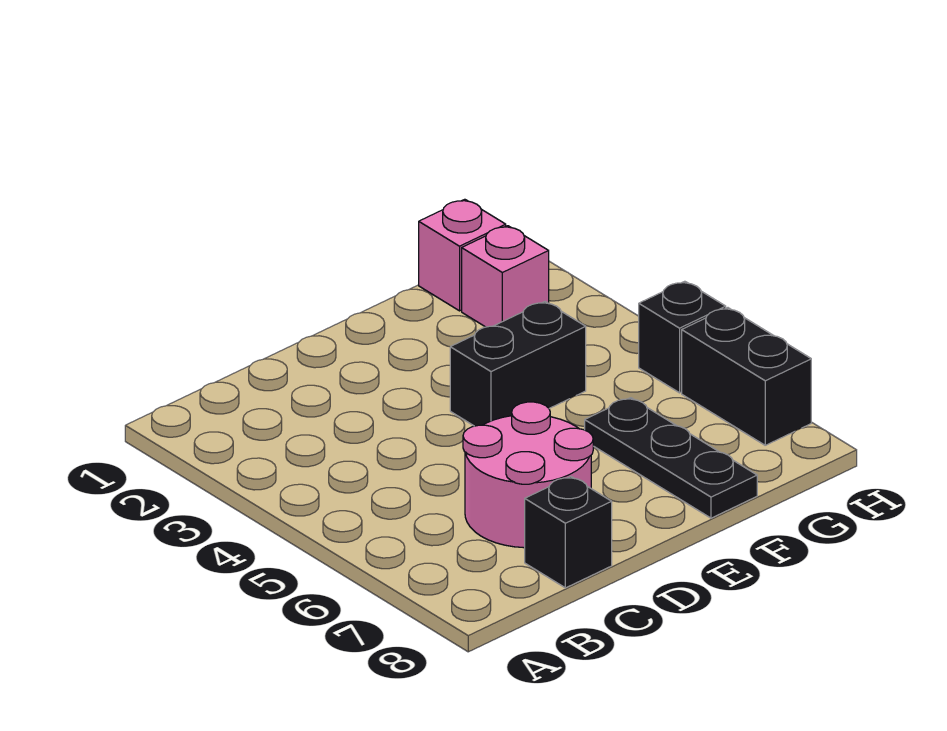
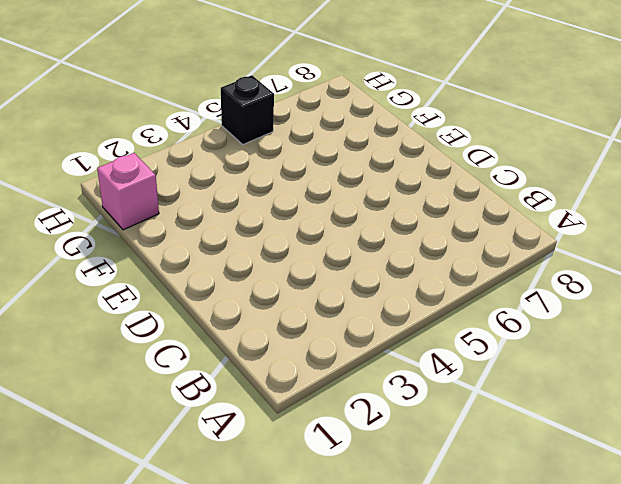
none -> pink 2x2 round brick [463,402,593,548]
none -> black 1x1 brick [525,476,612,588]

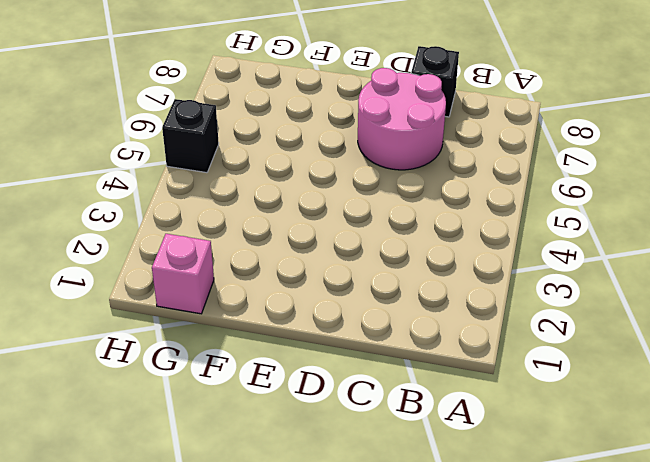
none -> black 1x2 brick [450,302,586,426]
none -> black 1x3 plate [585,398,757,518]

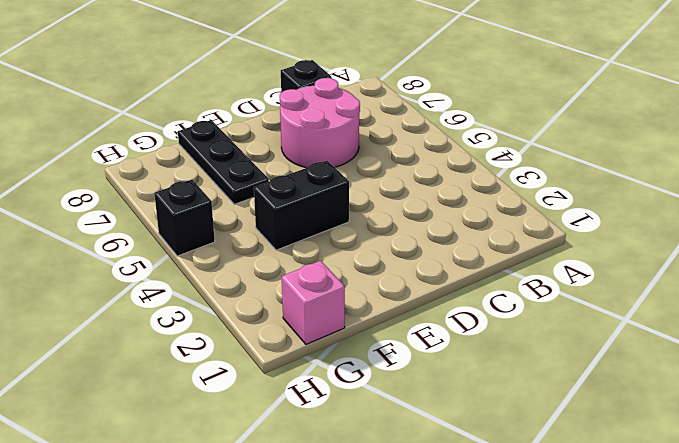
none -> pink 1x1 brick [462,226,549,327]
none -> black 1x2 brick [682,308,811,445]

